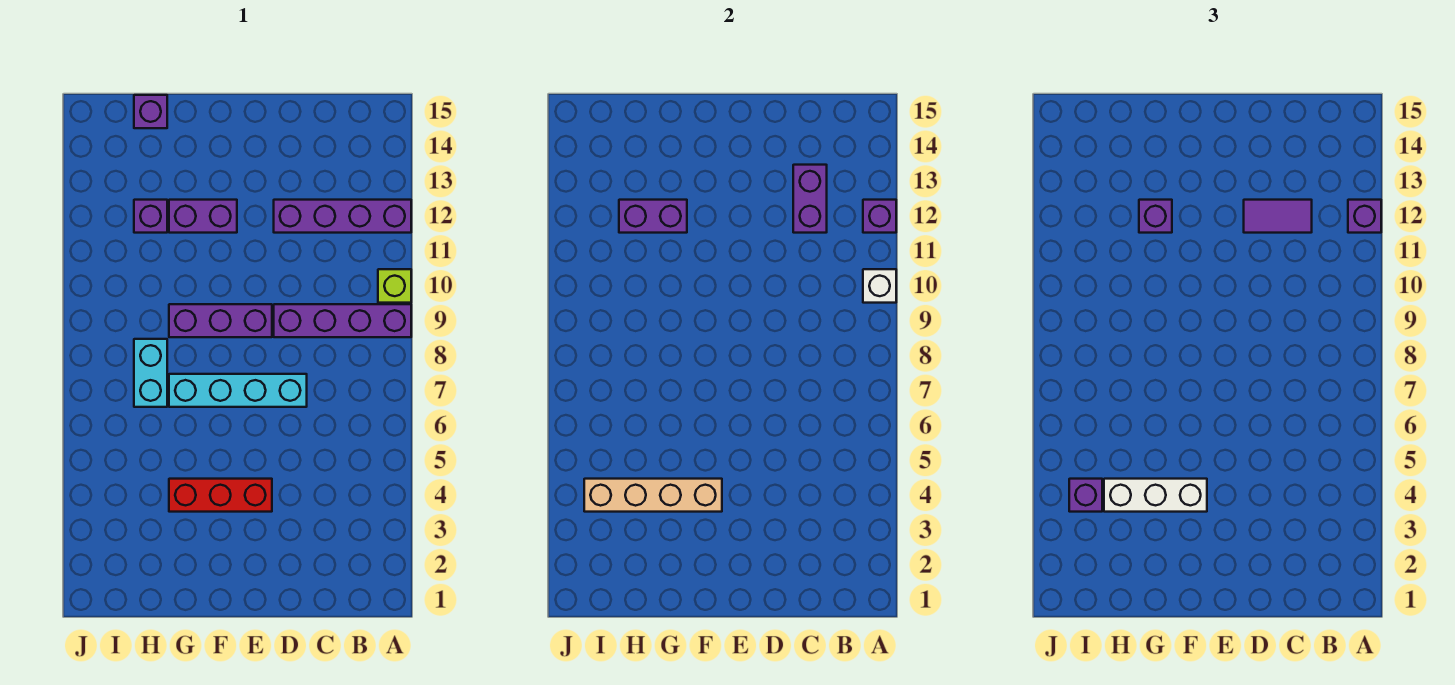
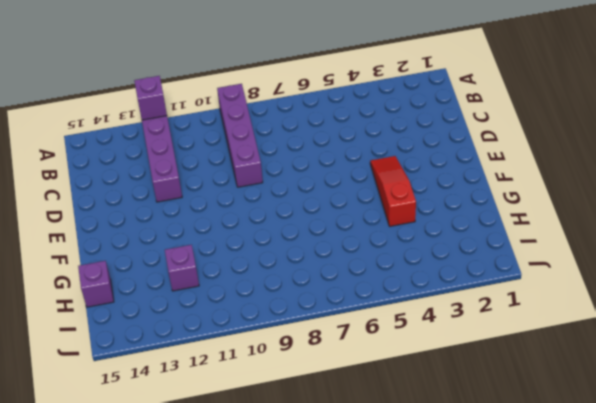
red 1x3 slope [370,156,416,226] -> red 1x3 brick [169,479,272,512]
none -> lime 1x1 brick [378,269,411,303]
none -> cyan 1x4 brick [169,374,307,407]
none -> purple 1x3 brick [169,304,272,337]

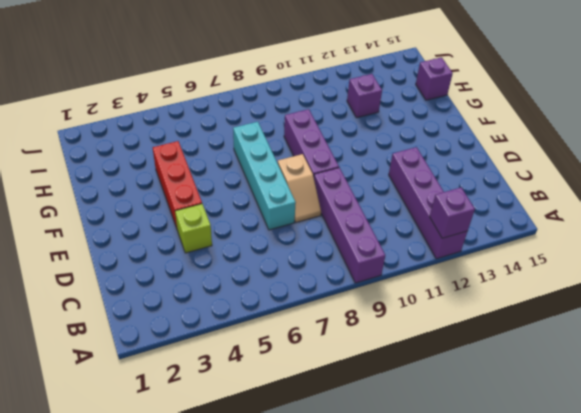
lime 1x1 brick [175,204,212,253] -> lime 1x1 brick moved to [378,269,411,303]
tan 1x2 slope [278,154,321,222] -> none
none -> purple 1x2 brick [169,200,237,233]
none -> cyan 1x2 brick [134,339,167,407]
none -> white 1x1 brick [863,269,896,303]

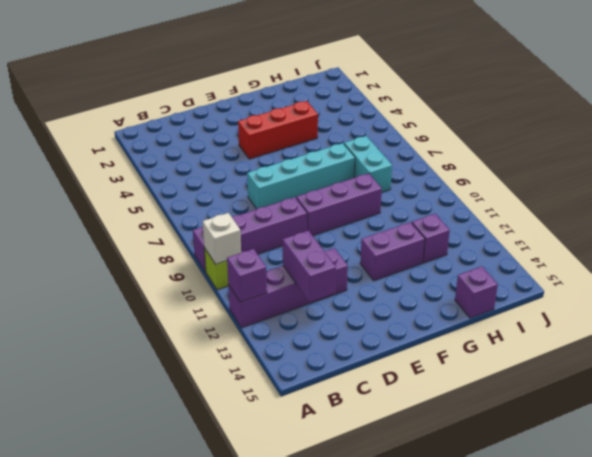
none -> tan 1x4 brick [584,479,722,512]
none -> purple 1x2 brick [619,200,687,233]
none -> purple 1x1 brick [1348,200,1381,233]

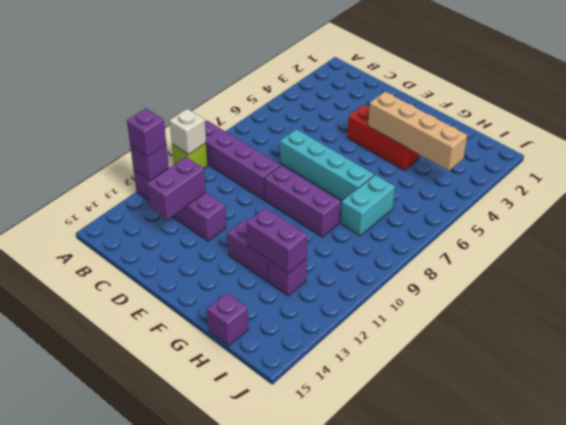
none -> purple 1x2 tile [1244,200,1312,233]
none -> white 1x3 brick [1104,479,1207,512]
none -> purple 1x1 brick [1139,200,1172,233]

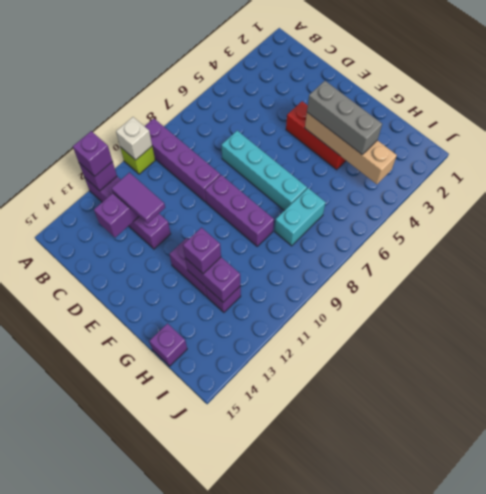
grey 1x3 brick [307,81,382,154] -> white 1x3 brick [1104,479,1207,512]
none -> purple 1x1 brick [1069,479,1102,512]

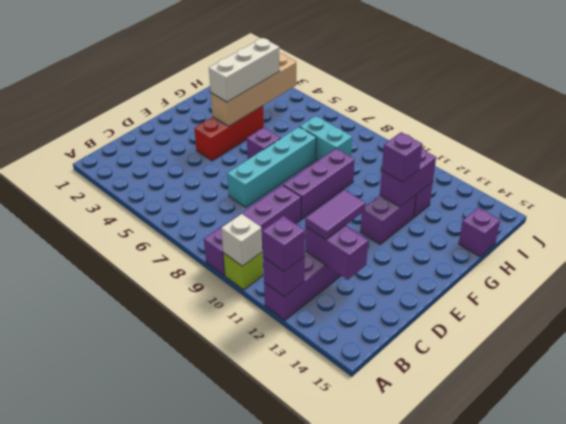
purple 1x1 brick [247,127,281,159] -> purple 1x1 brick moved to [1069,479,1102,512]

